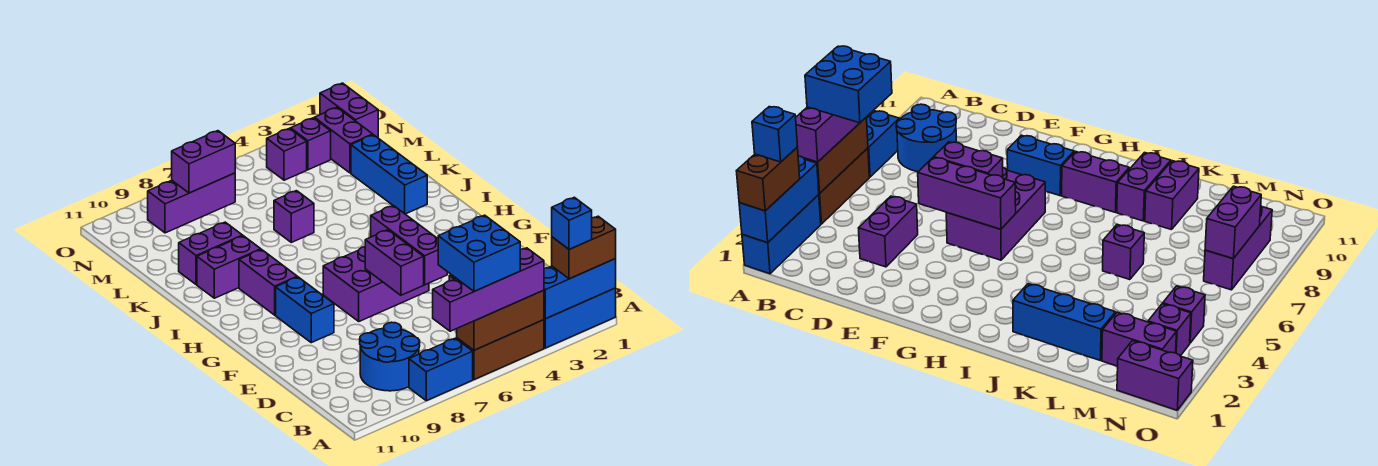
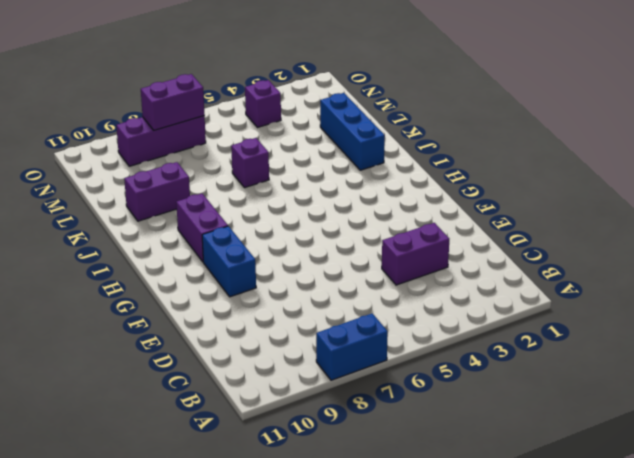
none -> blue 1x3 brick [544,288,616,348]
none -> brown 1x3 brick [457,320,544,380]
none -> blue 2x2 round brick [360,322,420,391]

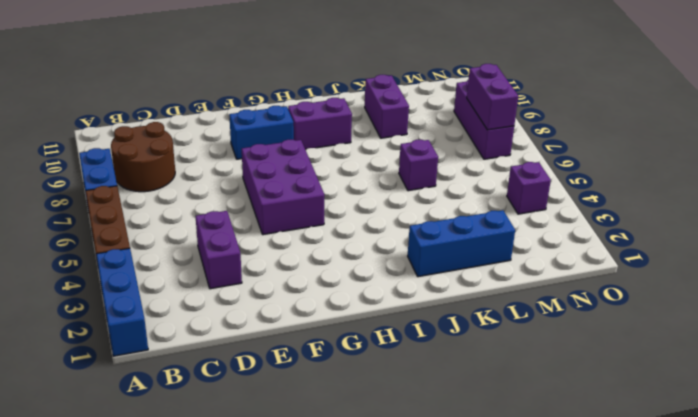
brown 2x2 round brick [111,122,175,192] -> blue 2x2 round brick [360,322,420,391]
none -> purple 1x2 brick [197,236,261,298]
none -> purple 1x2 brick [314,107,373,173]
none -> purple 1x2 brick [320,83,378,138]

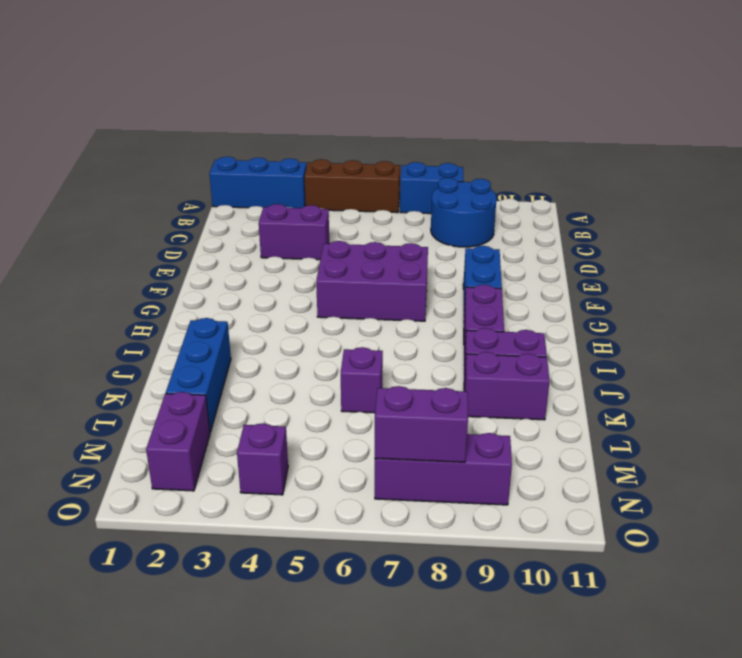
none -> purple 1x2 brick [320,83,378,138]
none -> purple 1x1 brick [291,118,331,170]
none -> blue 1x3 brick [544,259,616,319]

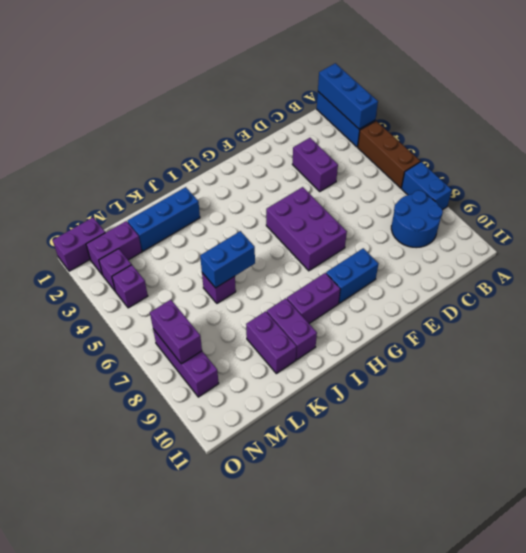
blue 1x2 brick [200,231,255,288] -> none
none -> brown 1x3 brick [457,290,544,350]
none -> purple 1x3 brick [371,206,447,285]
none -> purple 1x2 brick [365,230,424,295]

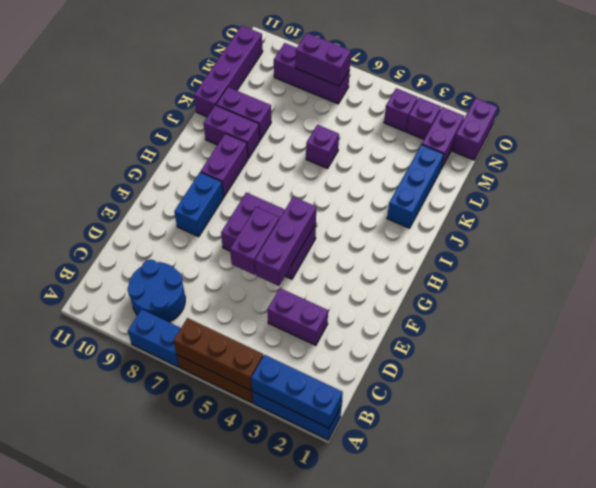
purple 1x4 brick [194,26,263,117] -> purple 1x4 brick turned to [433,248,544,331]
none -> brown 1x2 brick [552,216,616,279]
none -> blue 1x1 brick [552,197,592,249]
none -> blue 2x2 brick [438,215,520,291]

